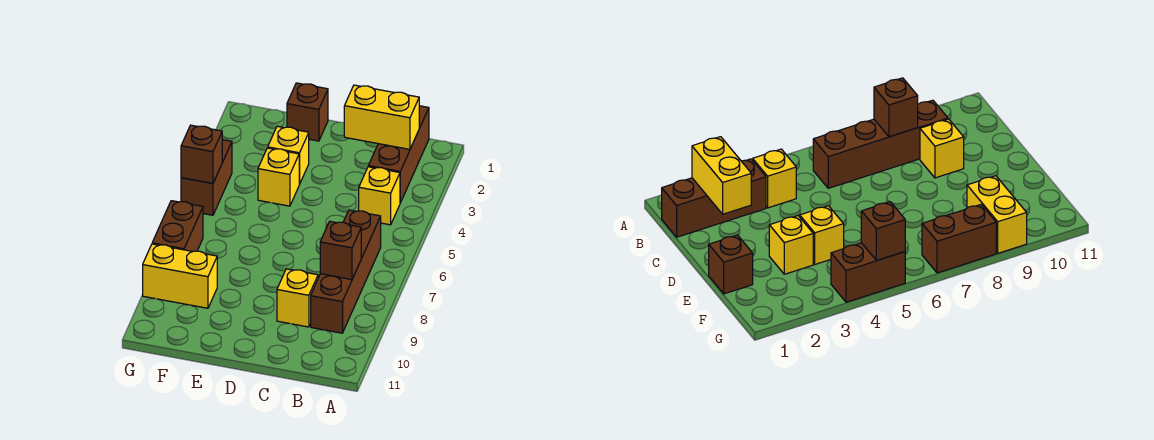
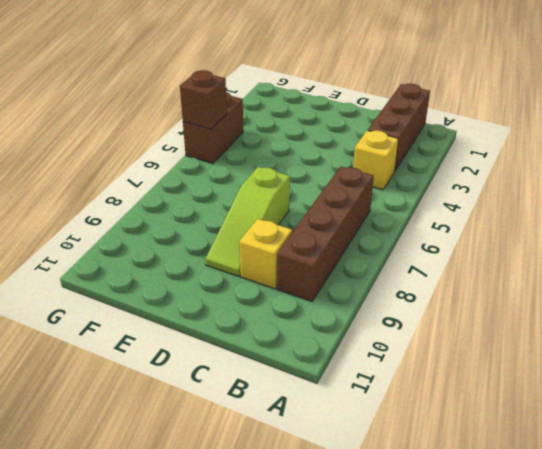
lime 1x3 slope [205,167,290,277] -> none
none -> brown 1x1 brick [287,83,328,141]
none -> yellow 1x1 brick [268,126,309,184]
none -> yellow 1x1 brick [258,148,299,206]

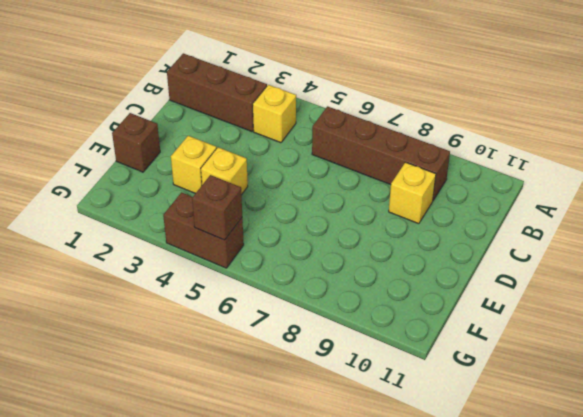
none -> yellow 1x2 brick [143,244,217,308]
none -> brown 1x2 brick [152,201,203,252]
none -> yellow 1x2 brick [344,85,419,149]

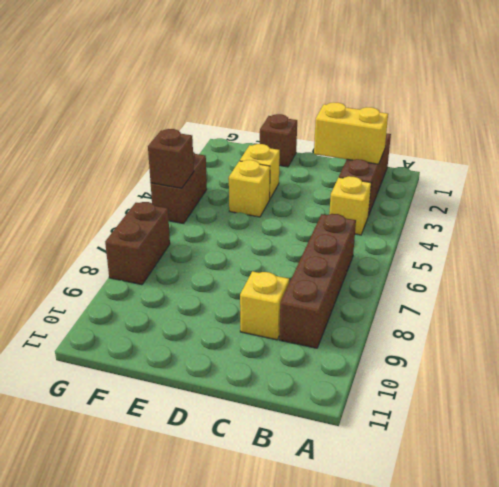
none -> yellow 1x2 brick [143,244,217,308]
none -> brown 1x1 brick [320,221,361,280]

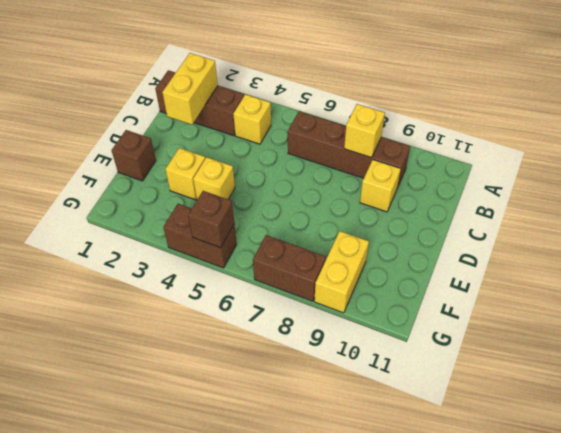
yellow 1x1 brick [344,104,385,157] -> brown 1x1 brick [320,221,361,280]

